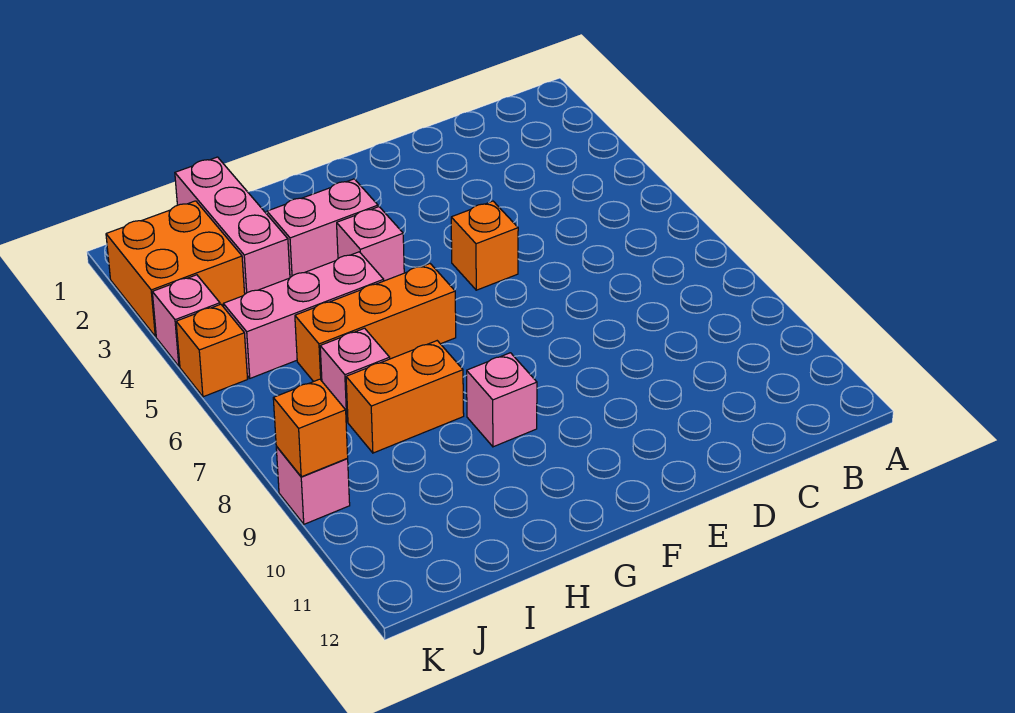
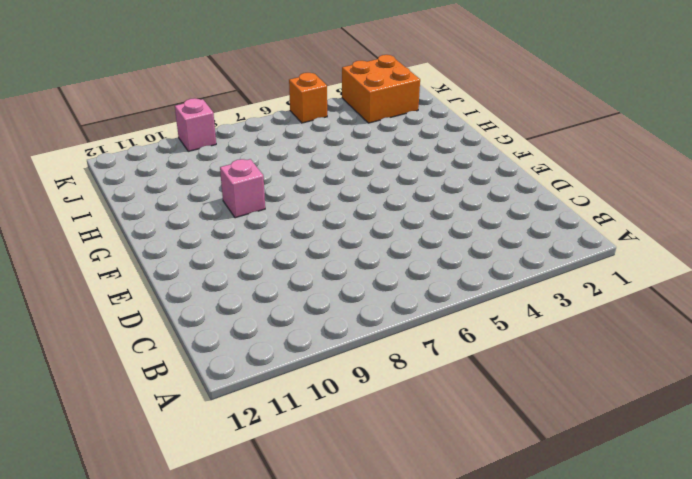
none -> orange 1x1 brick [451,201,518,290]
none -> pink 1x2 brick [267,179,378,277]
none -> pink 1x1 brick [337,207,404,281]

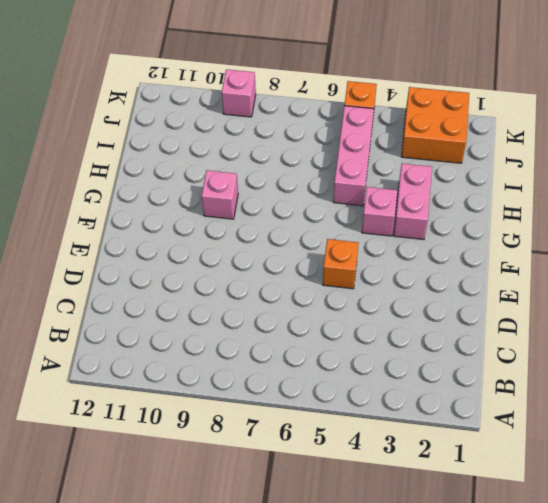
none -> orange 1x3 brick [295,264,456,382]
none -> orange 1x2 brick [346,341,464,453]
none -> pink 1x3 brick [175,157,290,294]

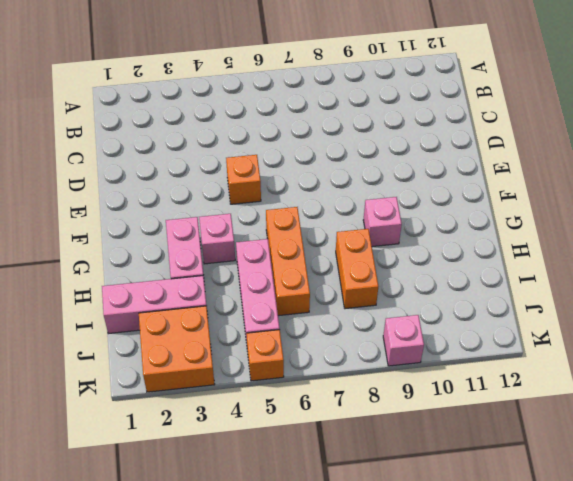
none -> pink 1x1 brick [320,328,390,422]
none -> pink 1x1 brick [152,275,220,366]
none -> orange 1x1 brick [273,379,348,477]

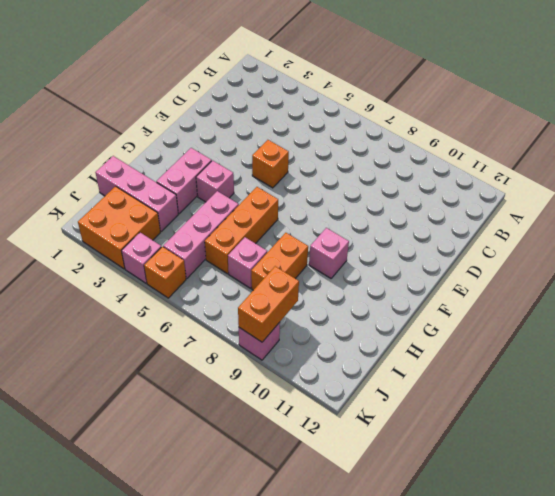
orange 1x2 brick [238,266,299,342] -> orange 1x1 brick [273,379,348,477]

